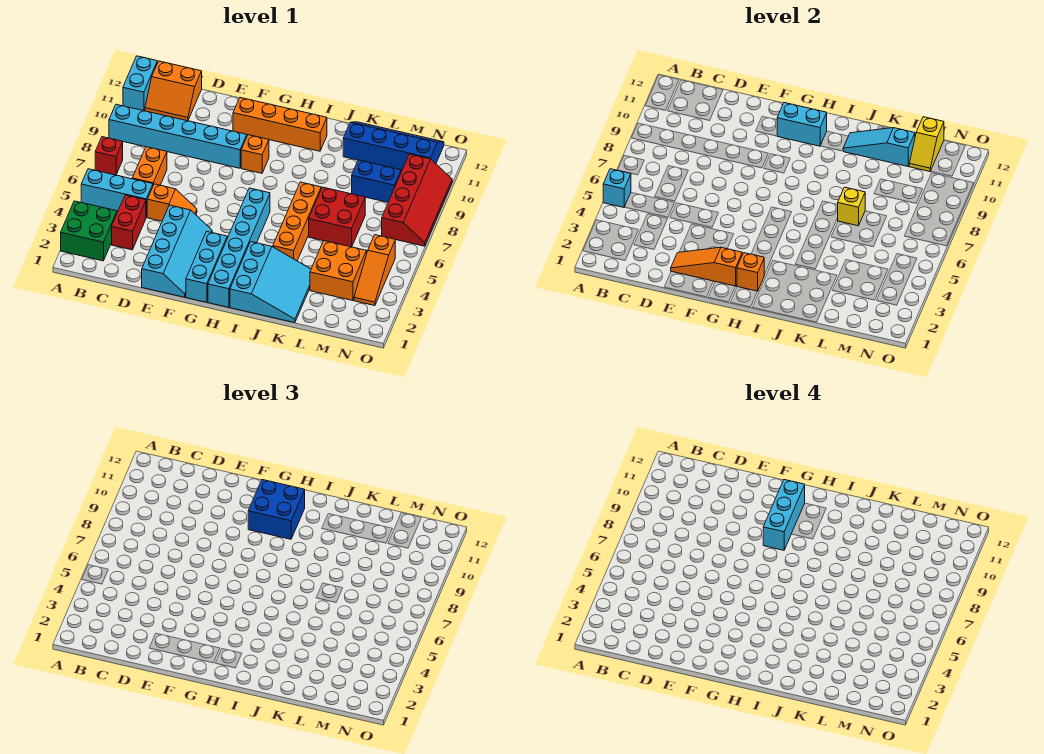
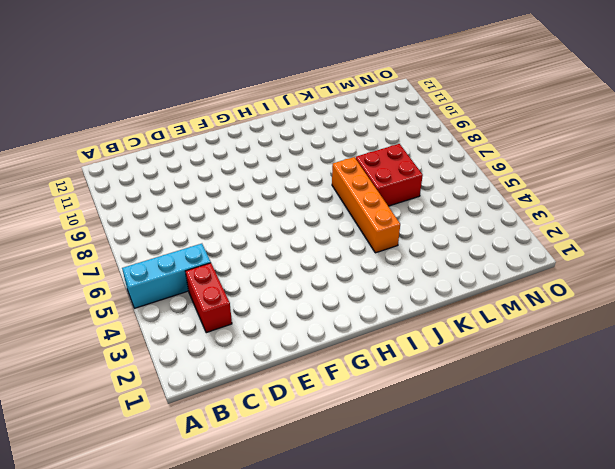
none -> green 2x2 brick [61,201,117,261]
none -> red 1x1 brick [95,137,123,175]
none -> cyan 1x6 brick [109,104,247,168]
none -> cyan 1x2 brick [123,56,157,111]

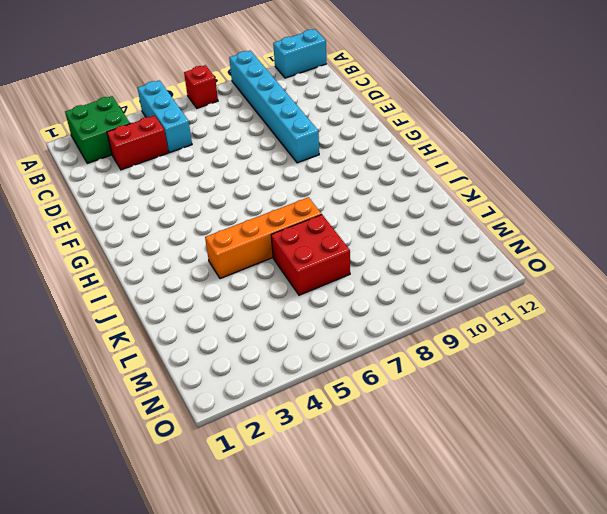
none -> orange 2x2 slope [145,61,202,121]
none -> orange 1x2 brick [132,147,167,185]
none -> orange 1x2 slope [147,184,197,221]
none -> cyan 2x4 slope [142,205,212,297]

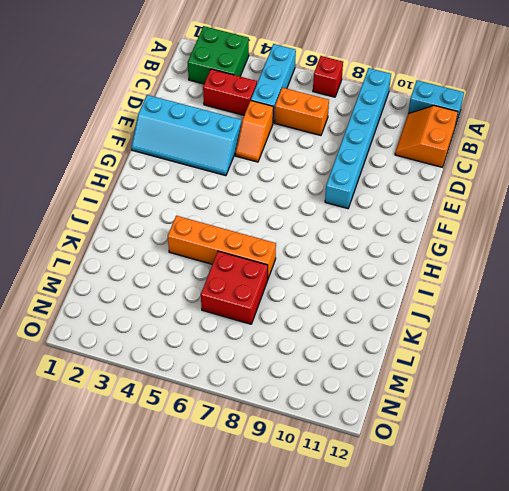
none -> orange 1x4 brick [233,98,327,151]
none -> cyan 1x3 brick [186,231,227,302]
none -> orange 1x1 brick [241,135,269,173]
none -> cyan 1x6 brick [208,188,270,307]

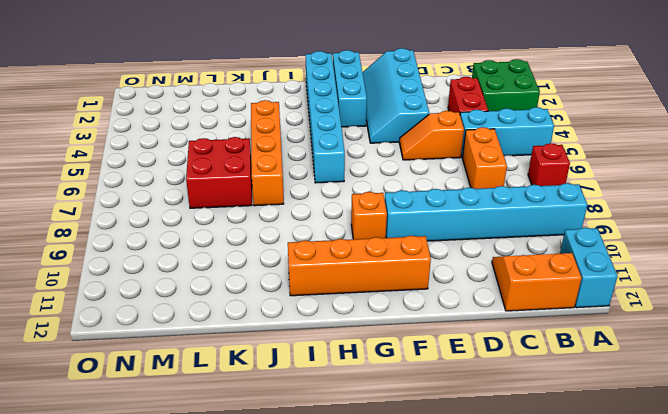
none -> cyan 3x3 slope [230,242,311,323]
none -> blue 2x4 slope [343,122,444,170]
none -> orange 2x2 brick [310,241,367,301]
none -> blue 1x2 brick [352,160,401,202]

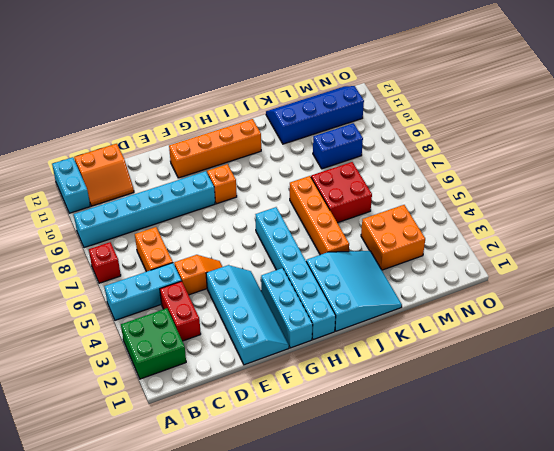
none -> orange 1x3 slope [354,235,395,306]
none -> red 2x4 slope [382,154,452,246]
none -> cyan 1x1 brick [603,169,631,207]
none -> orange 1x3 slope [671,247,742,286]

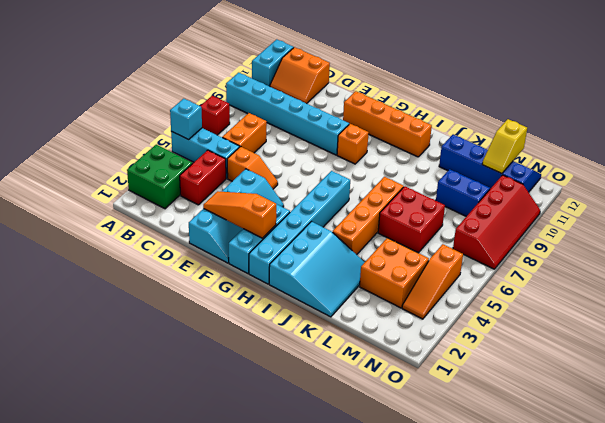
none -> cyan 1x2 brick [777,103,827,146]
none -> orange 1x1 brick [737,253,764,291]
none -> cyan 1x3 slope [843,128,915,166]
none -> yellow 1x1 brick [838,187,865,226]

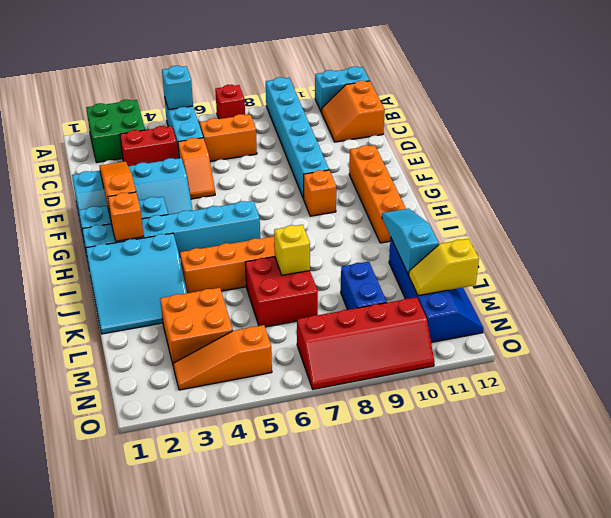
none -> cyan 1x2 brick [777,103,827,146]
none -> blue 2x2 brick [248,480,305,539]
none -> cyan 1x3 brick [763,480,805,550]

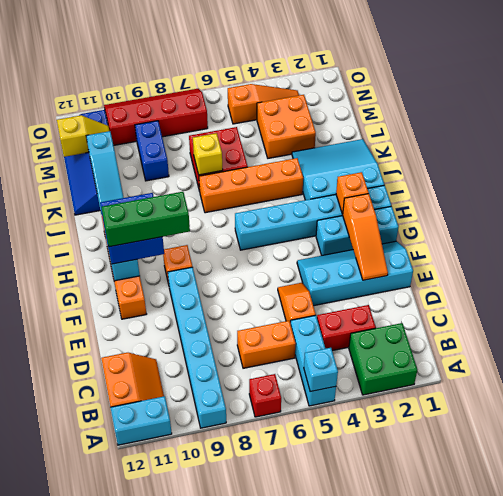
green 1x3 brick [101,192,190,247] -> cyan 1x3 brick [763,480,805,550]

